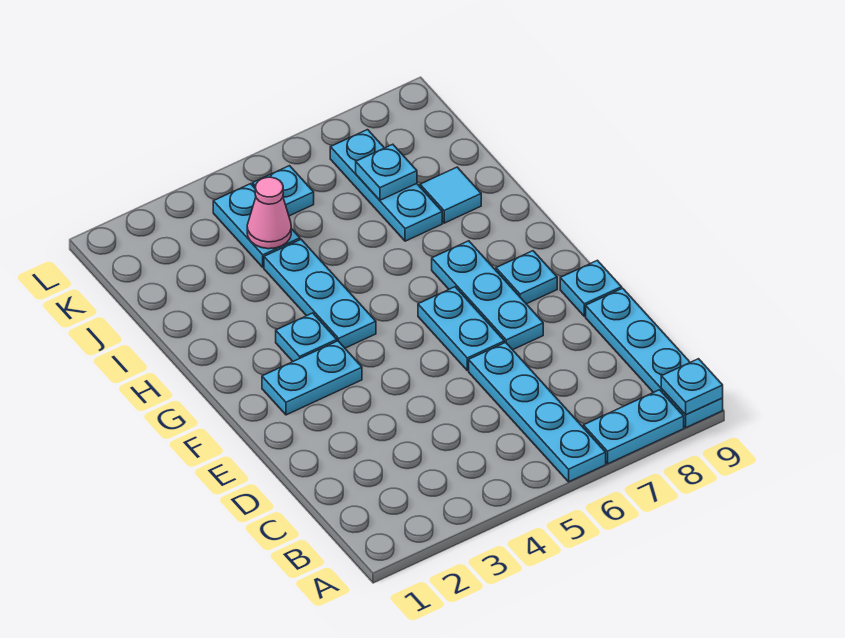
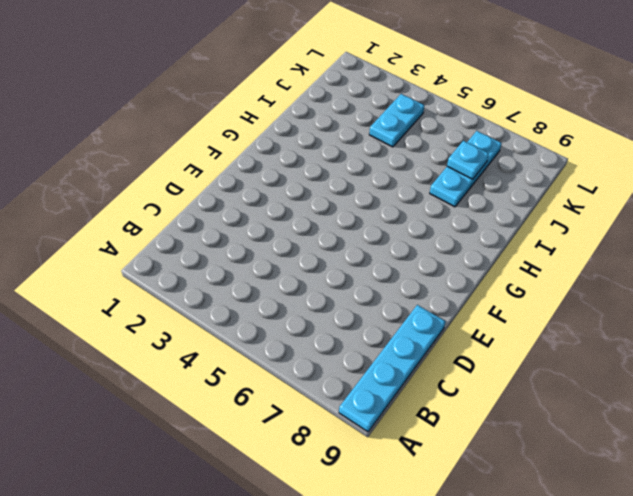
none -> cyan 1x4 plate [469,342,606,482]
none -> cyan 1x2 plate [583,390,684,464]
none -> cyan 1x2 plate [418,287,504,371]

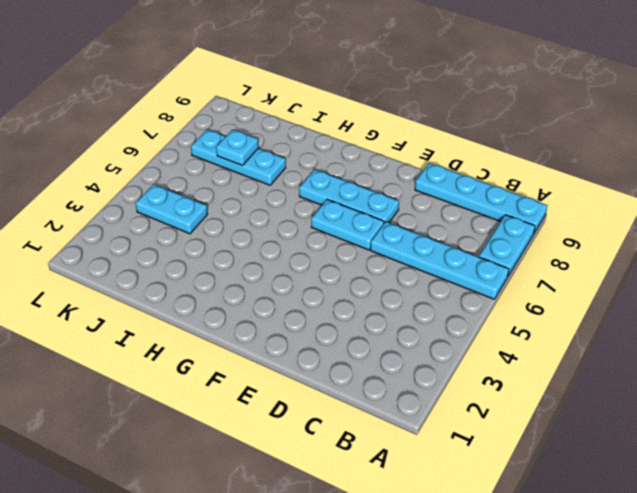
none -> cyan 1x1 plate [560,260,622,316]
none -> cyan 1x2 plate [262,341,362,415]
none -> cyan 1x1 plate [496,251,557,304]

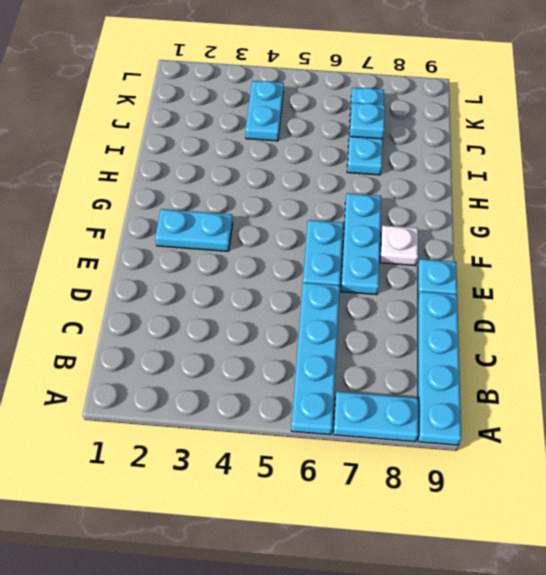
white 1x1 plate [380,225,418,266] -> cyan 1x1 plate [496,251,557,304]
none -> cyan 1x1 plate [276,313,337,361]
none -> cyan 1x3 plate [264,240,376,348]
none -> cyan 1x1 tile [420,167,481,223]

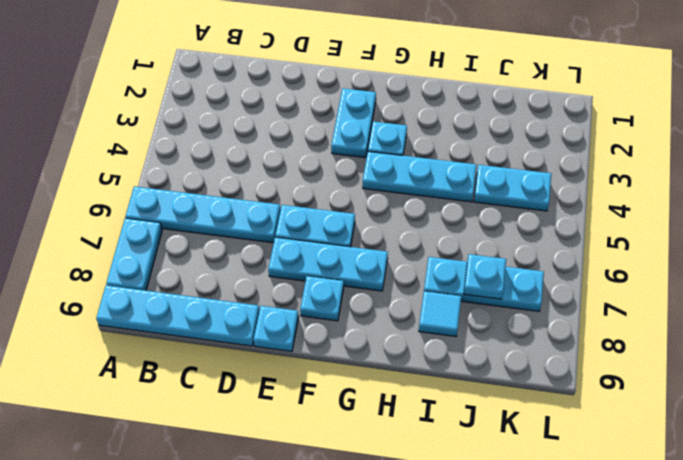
none -> cyan 1x1 plate [252,166,314,216]
none -> cyan 1x1 plate [661,359,723,414]
none -> pink 1x1 cone [247,177,291,249]

